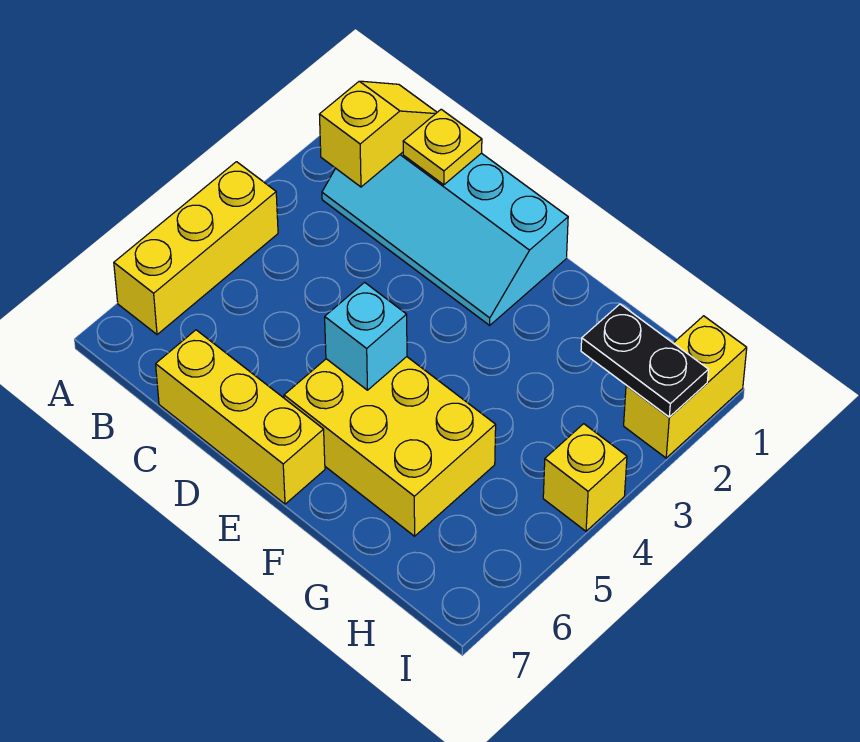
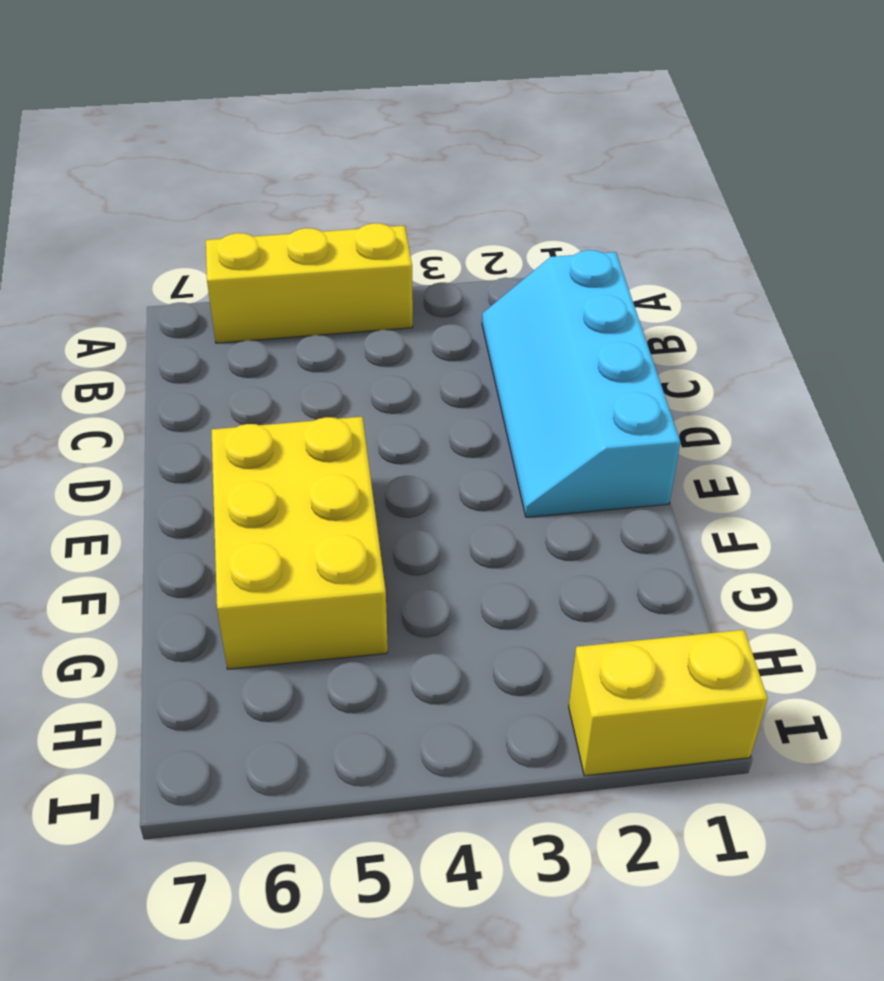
none -> yellow 1x3 brick [156,330,325,504]
none -> yellow 1x1 brick [543,424,627,531]

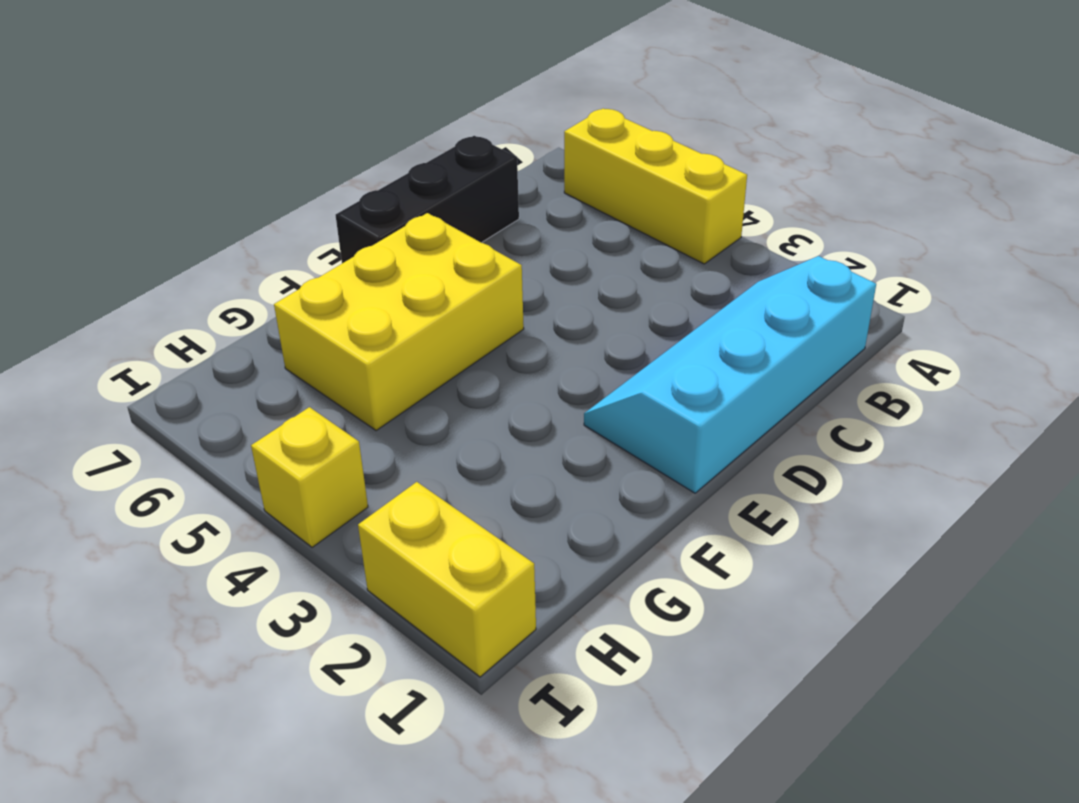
black 1x3 brick [336,136,519,263] -> yellow 1x3 brick [156,330,325,504]
none -> yellow 1x2 slope [319,81,437,187]
none -> yellow 1x1 plate [403,109,482,185]

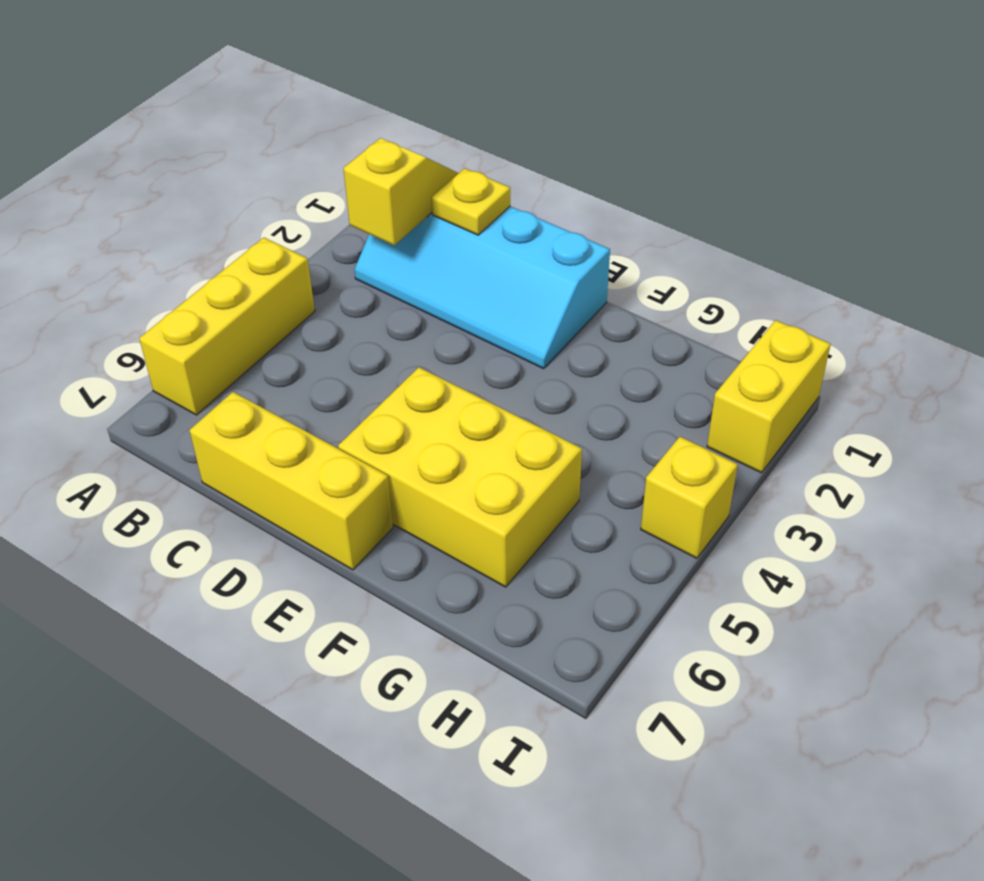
none -> cyan 1x1 brick [325,282,407,390]
none -> black 1x2 plate [581,304,708,417]

